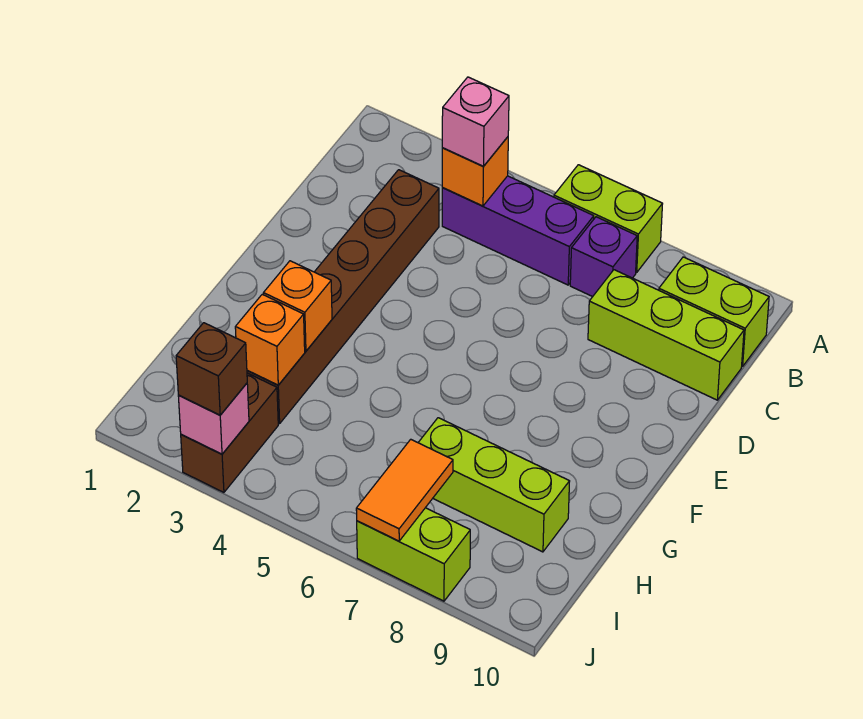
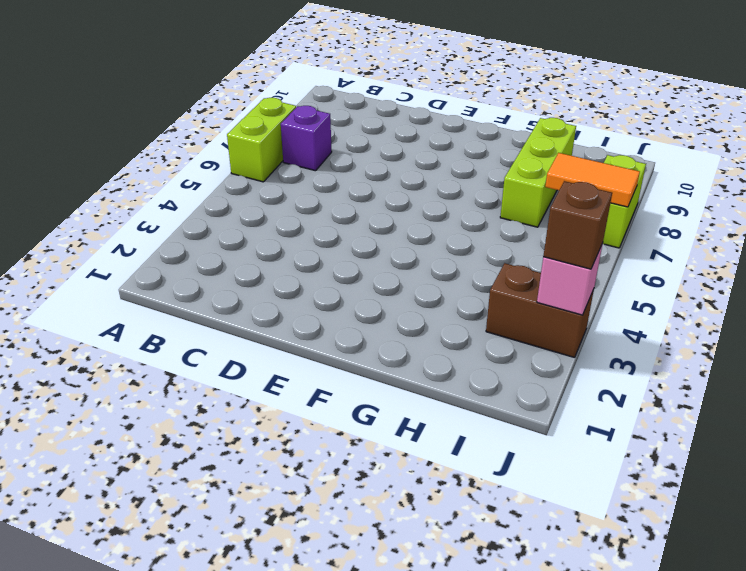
none -> purple 1x3 brick [442,176,594,285]
none -> lime 1x2 brick [659,257,769,367]
none -> brown 1x6 brick [247,170,439,424]

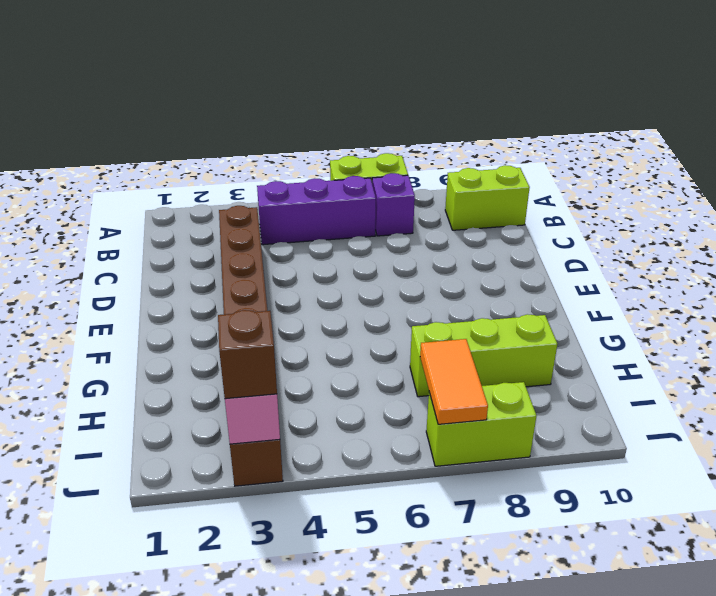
none -> lime 1x3 brick [588,270,744,400]
none -> orange 1x1 brick [442,137,508,206]
none -> orange 1x1 brick [263,261,332,351]

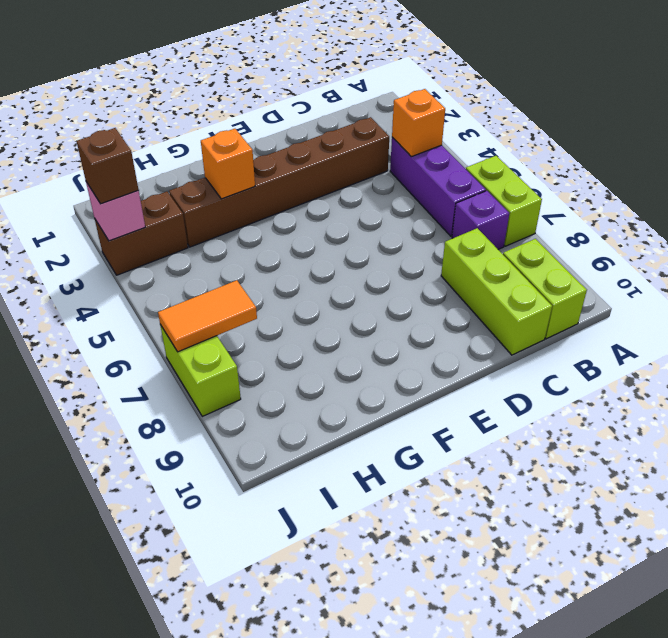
none -> lime 1x3 brick [418,418,570,552]
none -> orange 1x1 brick [235,294,305,385]
none -> pink 1x1 brick [442,77,509,166]

